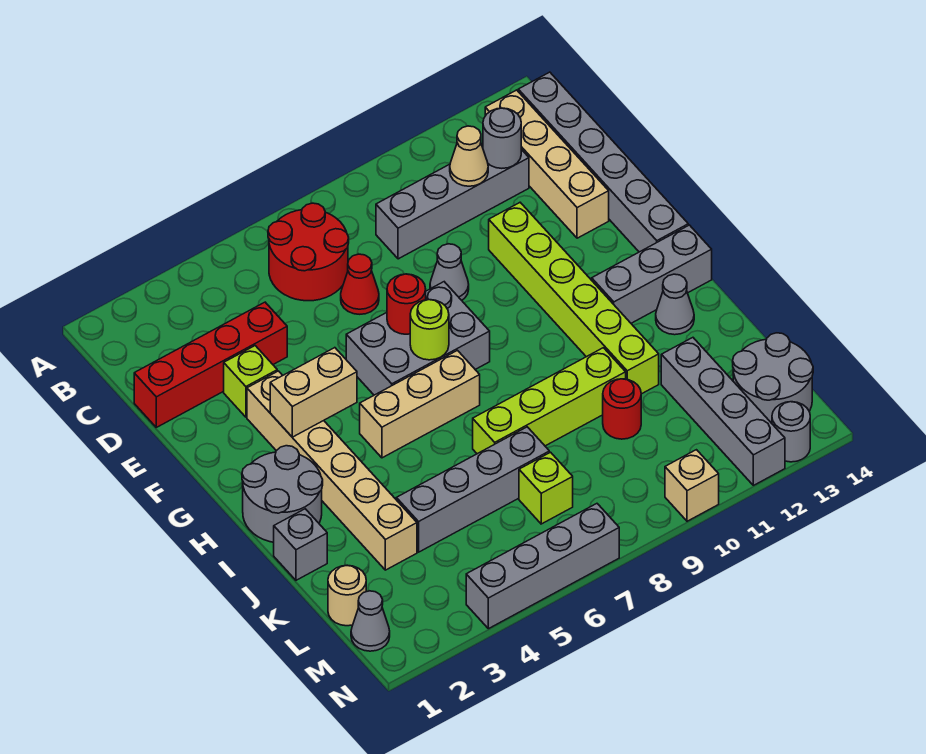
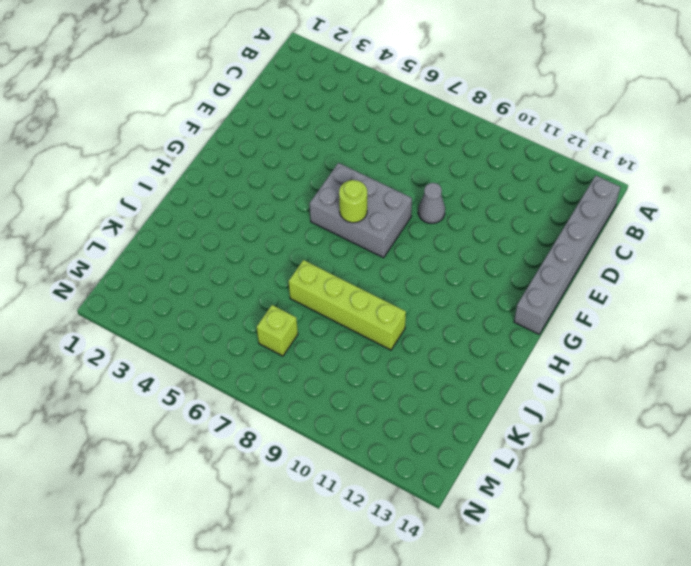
none -> red 2x2 round brick [268,203,349,301]
none -> tan 1x4 brick [485,90,609,238]
none -> grey 1x4 brick [376,149,529,259]
none -> red 1x4 brick [134,302,287,427]

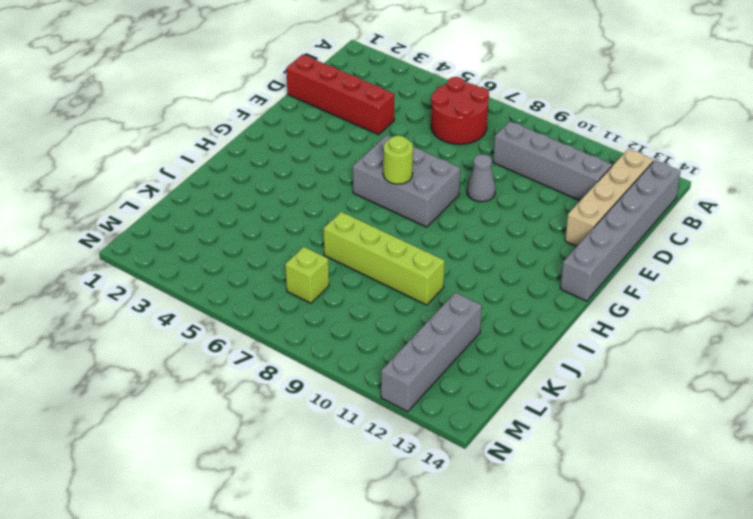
none -> red 1x1 cone [341,254,379,314]
none -> lime 1x1 brick [224,346,277,417]
none -> lime 1x6 brick [489,203,659,394]
none -> tan 1x6 brick [247,371,417,570]

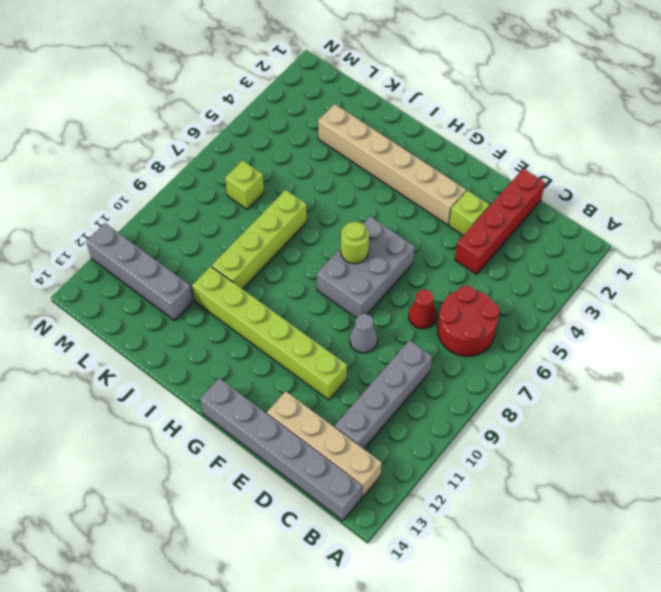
none -> grey 2x2 round brick [242,446,323,542]
none -> tan 1x3 brick [360,350,480,458]
none -> grey 1x3 brick [592,225,712,323]
none -> grey 1x1 cone [656,274,694,335]

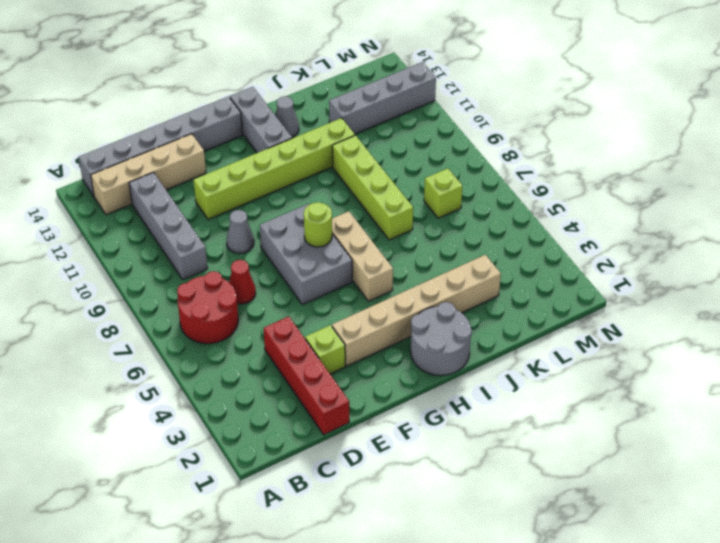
none -> grey 1x1 brick [274,509,327,580]
none -> grey 1x4 brick [396,427,549,552]
none -> red 1x1 round brick [603,379,641,439]
none -> tan 1x1 round brick [328,565,366,626]

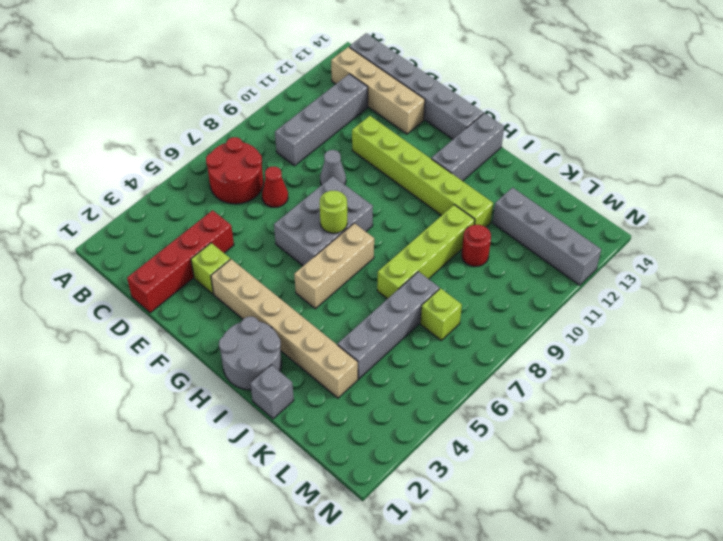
none -> grey 1x1 cone [656,274,694,335]
none -> tan 1x1 round brick [328,565,366,626]
none -> grey 2x2 round brick [733,333,813,423]
none -> grey 1x1 cone [351,591,390,651]

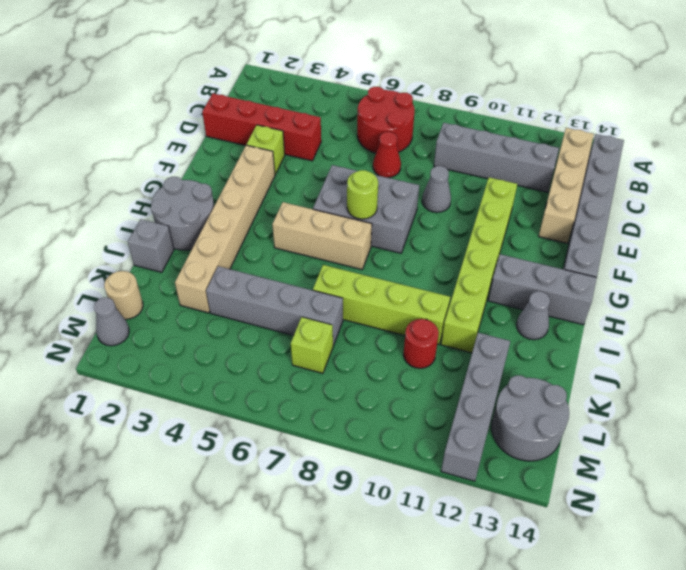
none -> grey 1x4 brick [466,504,619,629]
none -> tan 1x1 brick [665,450,719,521]
none -> grey 1x1 round brick [772,402,810,462]
none -> tan 1x1 cone [450,126,488,186]

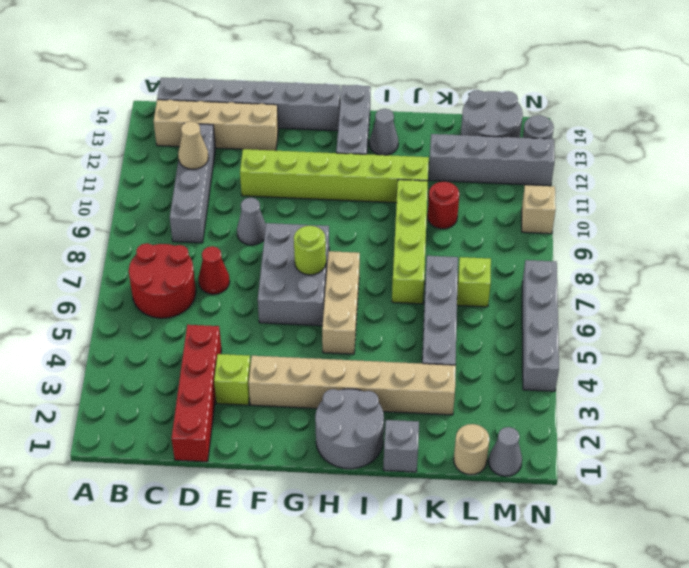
none -> grey 1x1 round brick [483,108,521,168]
none -> red 1x1 round brick [387,274,426,334]
none -> tan 1x2 brick [270,348,357,437]

